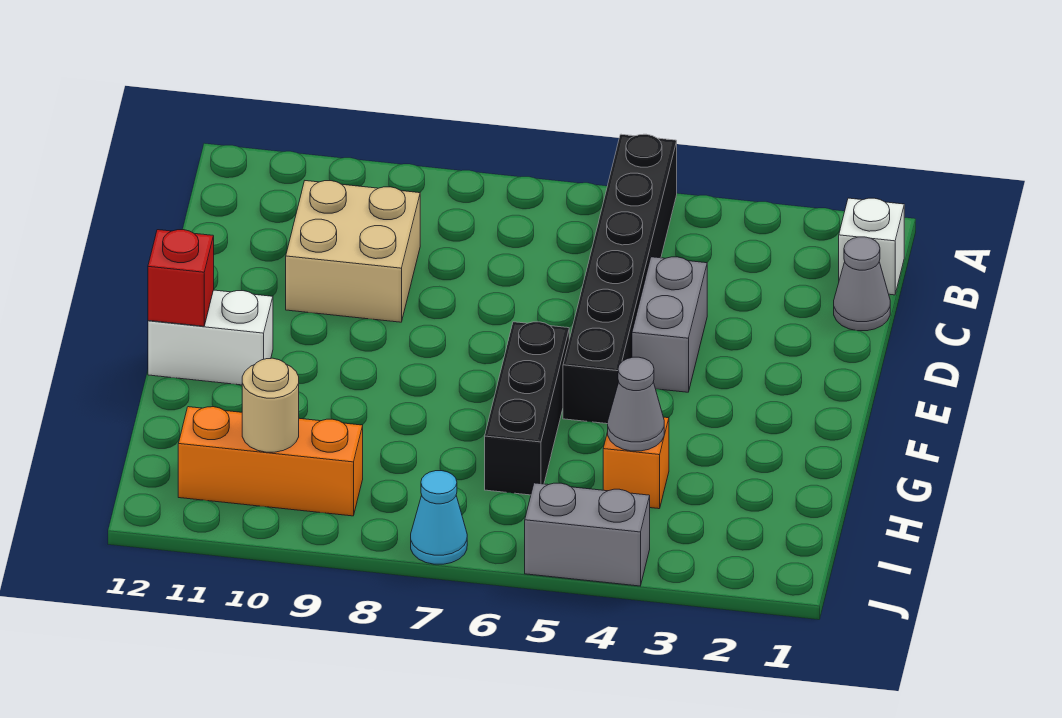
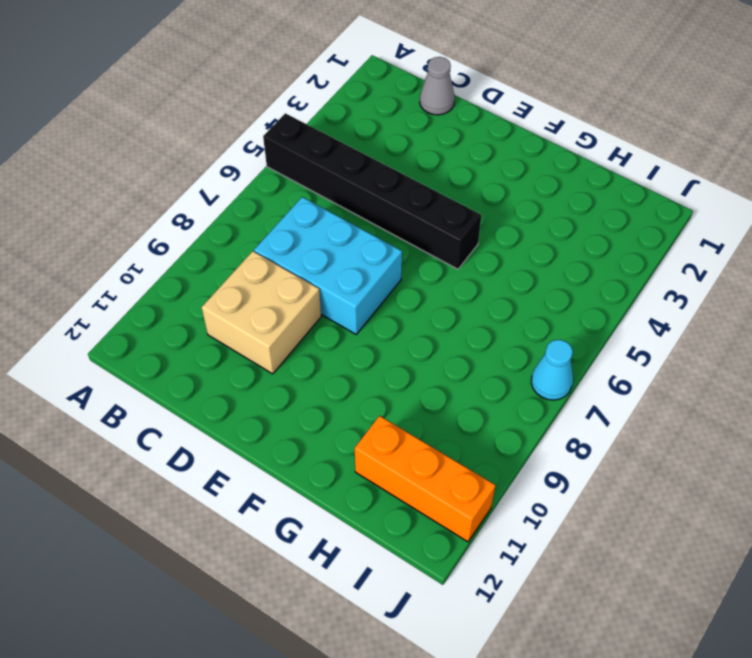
cyan 2x3 brick [254,197,402,334] -> none
orange 1x3 brick [355,416,496,542] -> orange 1x3 brick turned to [178,407,363,516]
none -> white 1x1 brick [839,198,904,295]
none -> grey 1x2 brick [632,257,707,392]
none -> black 1x3 brick [485,322,569,495]

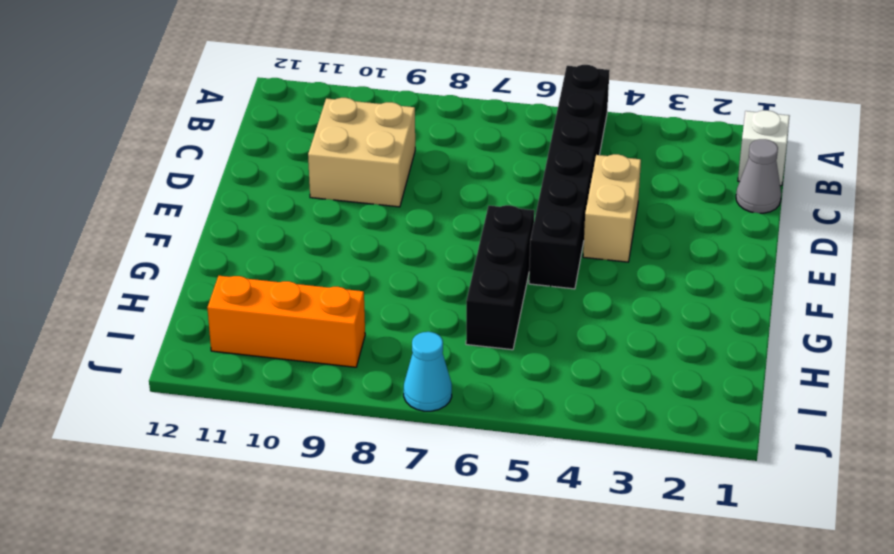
tan 1x2 brick [583,154,641,262] -> grey 1x2 brick [632,257,707,392]
none -> white 1x2 brick [148,290,273,385]
none -> orange 1x1 brick [603,417,669,509]
none -> grey 1x2 brick [525,483,650,586]

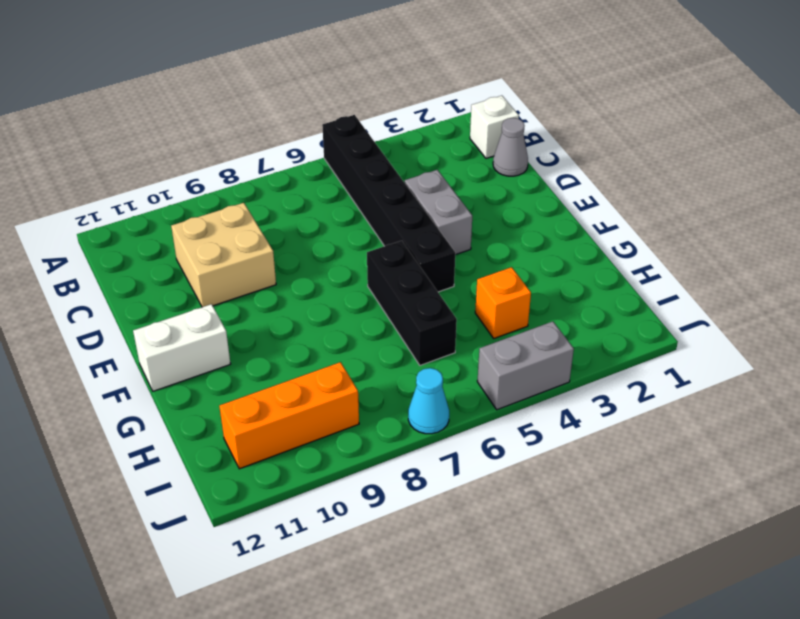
none -> red 1x1 brick [148,230,214,326]
none -> grey 1x1 cone [608,357,664,451]
none -> tan 1x1 round brick [242,358,299,452]

